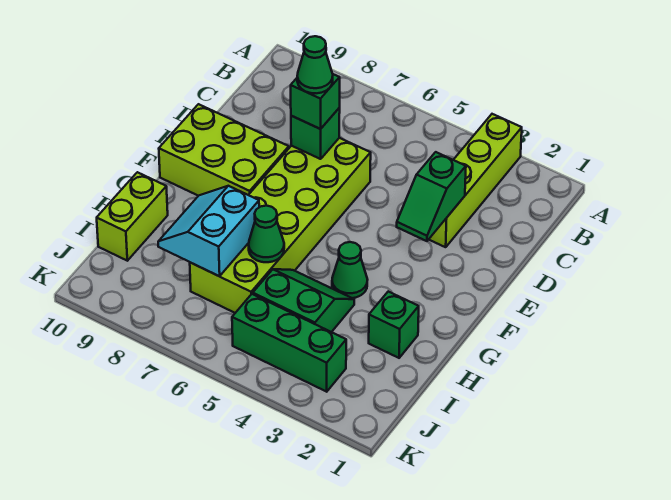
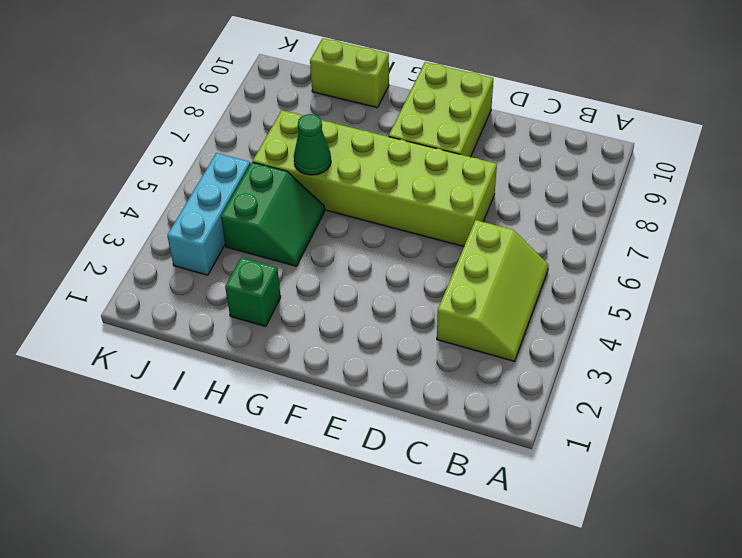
lime 2x3 slope [437,220,549,361] -> lime 1x4 brick [429,114,522,247]
cyan 1x3 brick [167,153,250,275] -> green 1x3 brick [232,294,346,392]
none -> green 1x1 cone [332,242,367,298]
none -> green 1x2 slope [397,152,466,241]
none -> green 1x1 brick [291,108,340,159]

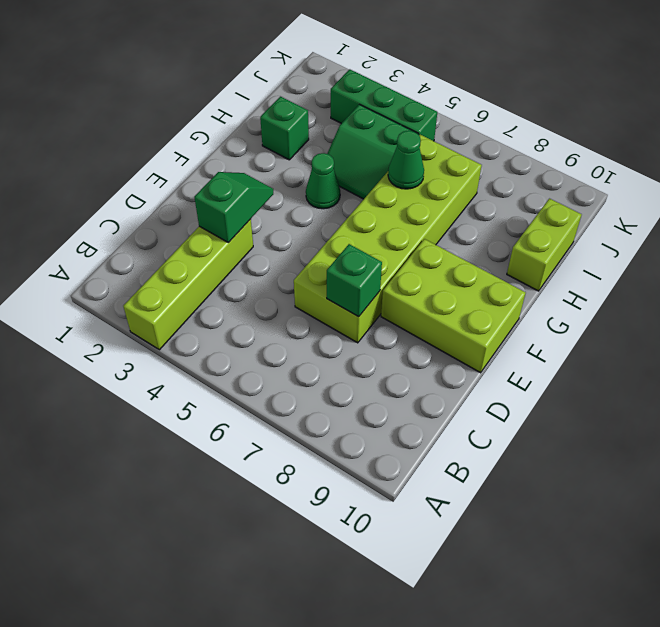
none -> cyan 2x2 slope [158,186,259,276]
none -> green 1x1 brick [291,74,340,129]
none -> green 1x1 cone [297,36,333,93]

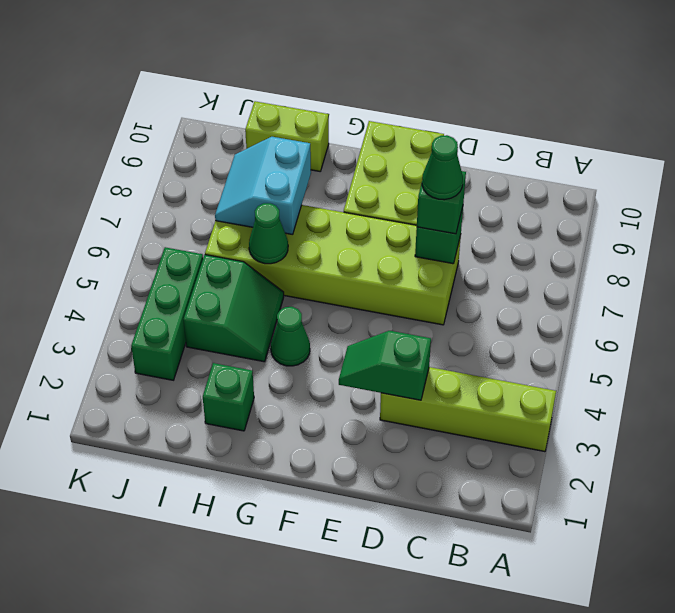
cyan 2x2 slope [215,137,311,235] -> cyan 2x2 slope turned to [158,186,259,276]

